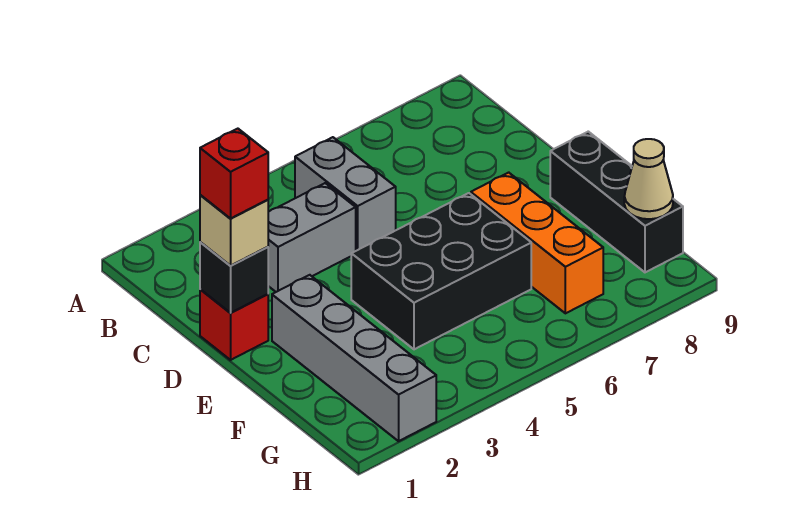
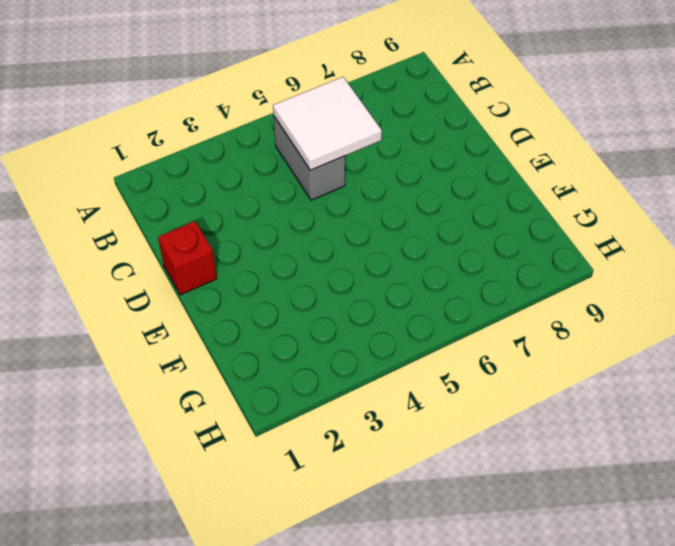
white 2x2 tile [273,77,382,170] -> none
none -> grey 1x2 brick [268,183,356,292]
none -> grey 1x4 brick [272,275,436,441]

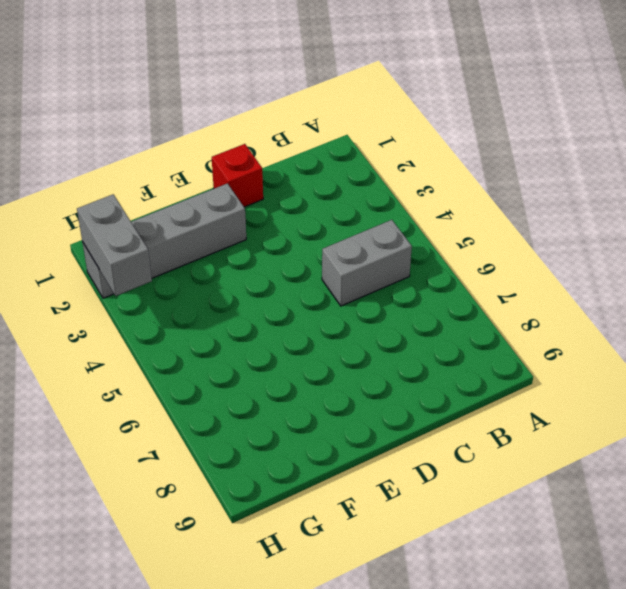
grey 1x2 brick [77,194,152,296] -> grey 1x2 brick moved to [268,183,356,292]
none -> black 2x3 brick [351,193,531,349]
none -> orange 1x3 brick [471,172,603,313]

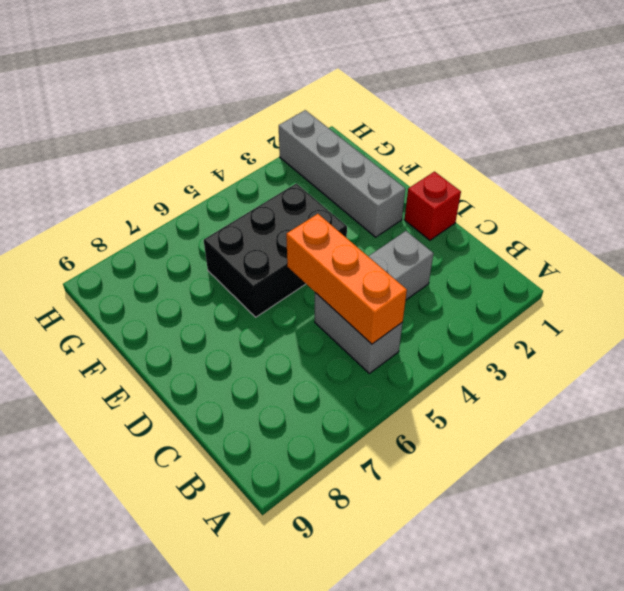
orange 1x3 brick [286,214,407,344] -> orange 1x3 brick moved to [471,172,603,313]
none -> black 1x3 brick [550,132,683,272]
none -> black 1x1 brick [200,242,268,313]

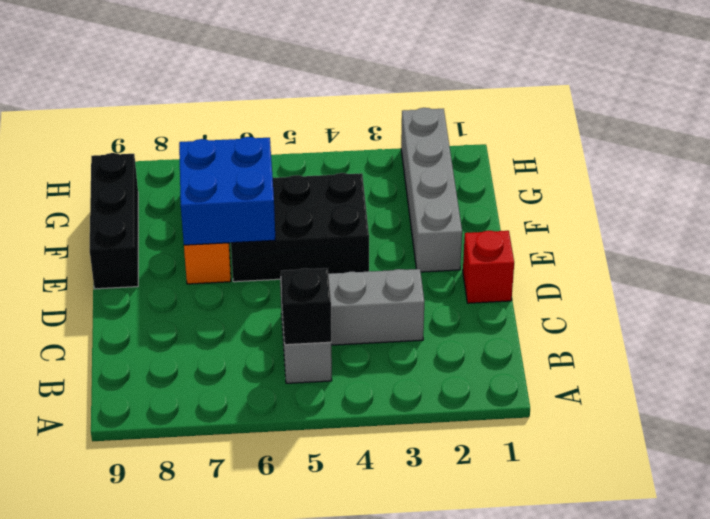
black 1x1 brick [281,268,331,345] -> black 1x1 brick moved to [200,242,268,313]
blue 2x2 brick [179,137,275,245] -> none
none -> tan 1x1 cone [624,139,673,219]
none -> tan 1x1 brick [200,195,268,266]

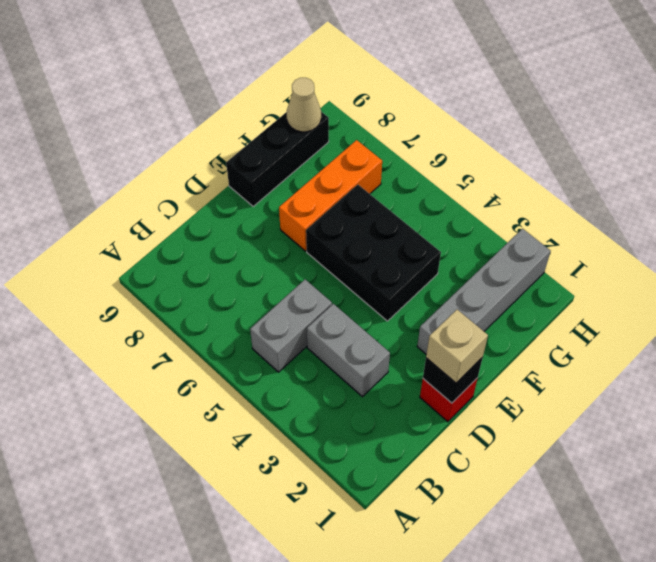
none -> red 1x1 brick [200,129,268,218]

